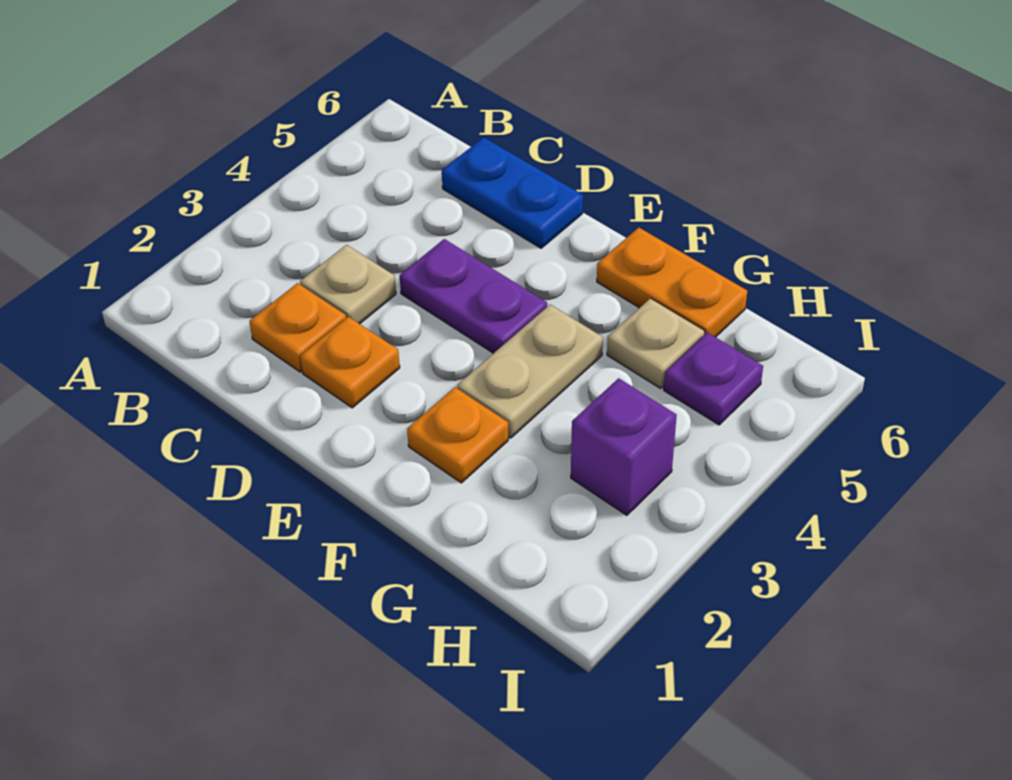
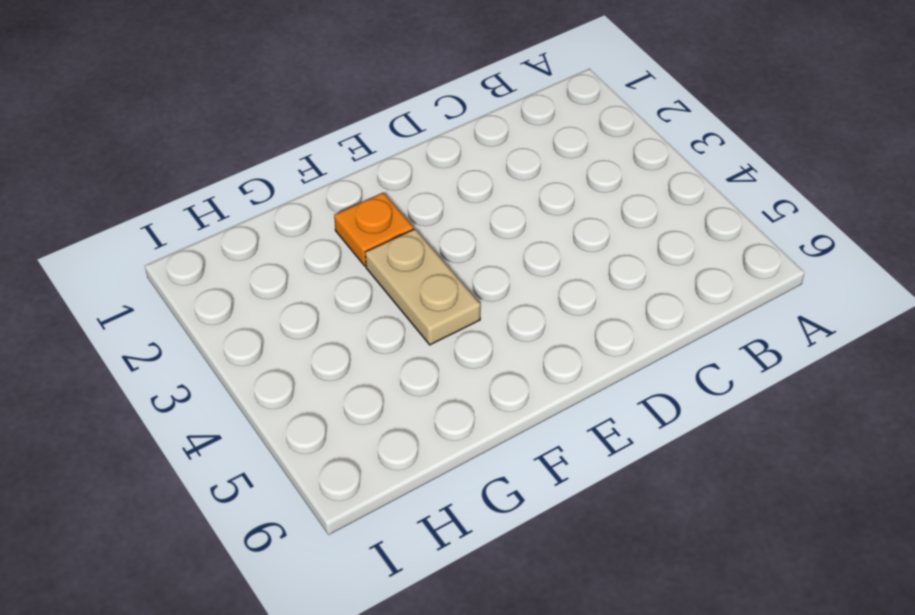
none -> orange 1x1 plate [249,283,346,372]
none -> tan 1x1 plate [300,245,396,324]

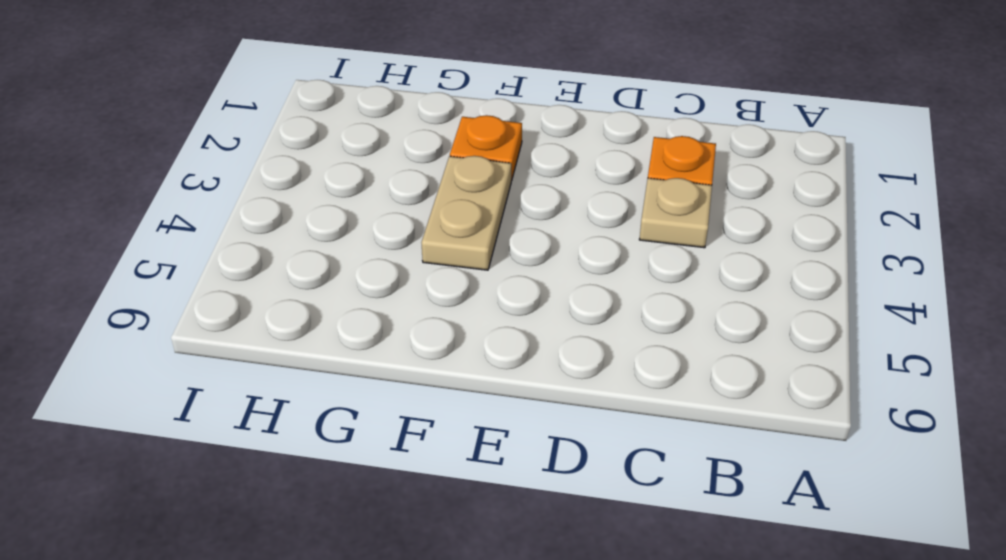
none -> blue 1x2 plate [442,137,583,248]
none -> orange 1x1 plate [300,317,400,408]

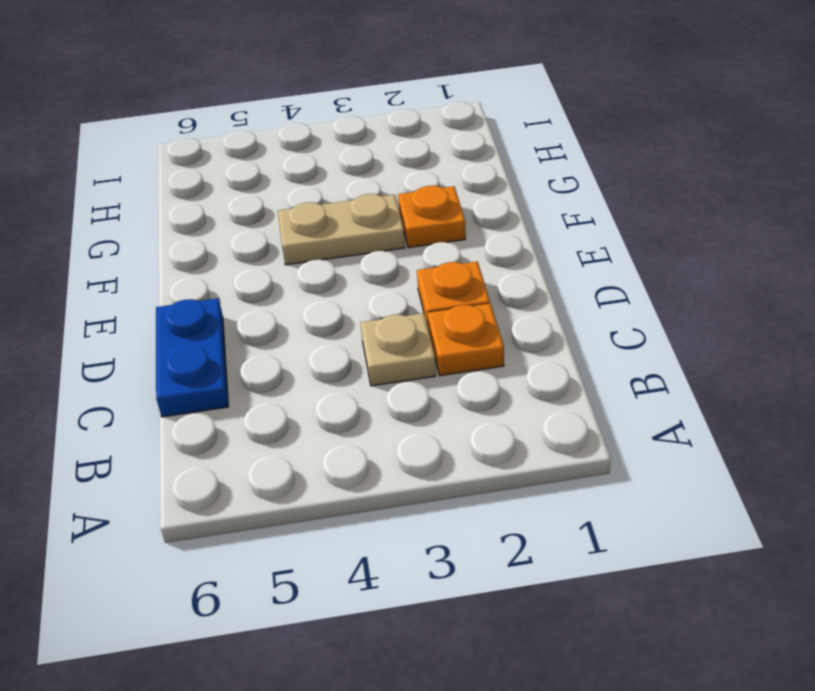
none -> purple 1x2 plate [400,239,547,353]
none -> orange 1x2 plate [597,228,747,337]

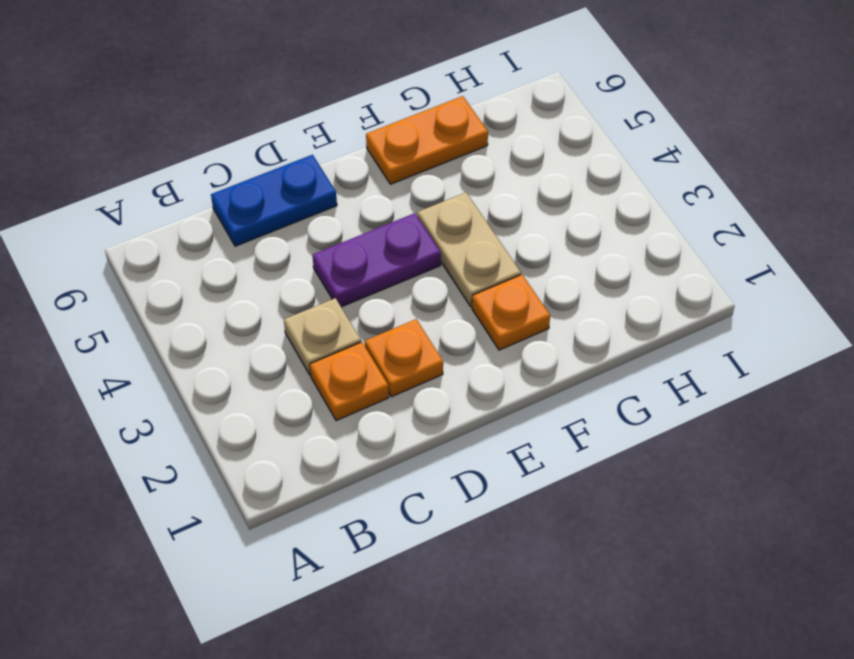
none -> tan 1x1 plate [607,298,705,389]
none -> purple 1x1 brick [571,378,677,515]

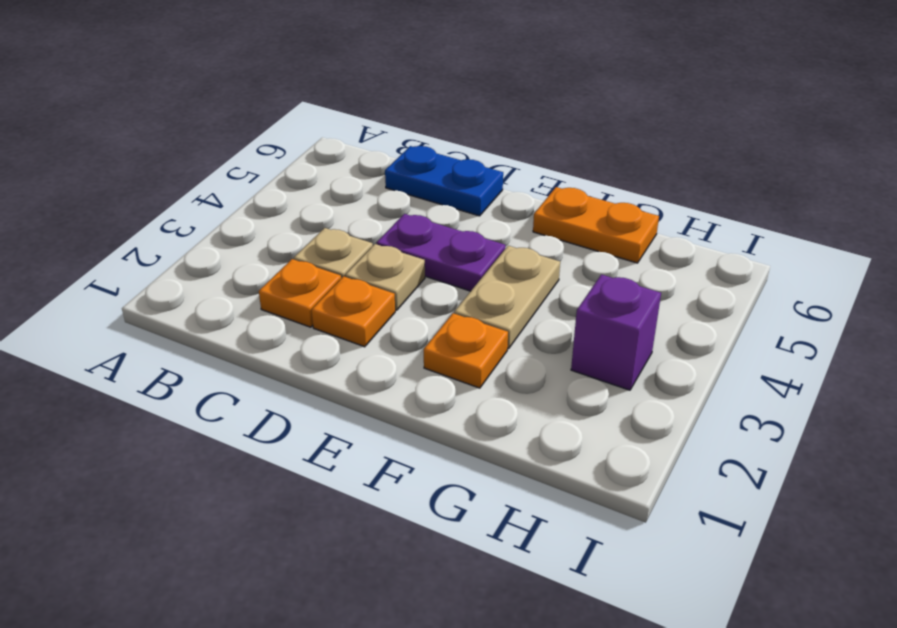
tan 1x1 plate [345,244,425,310] -> tan 1x1 plate moved to [607,298,705,389]
none -> purple 1x1 plate [664,333,763,425]

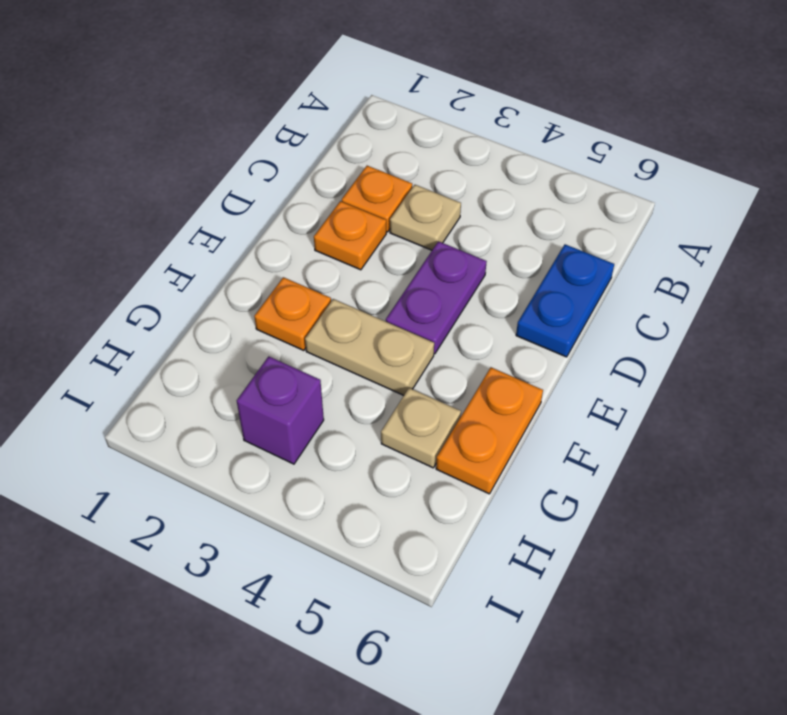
none -> purple 1x1 plate [664,333,763,425]

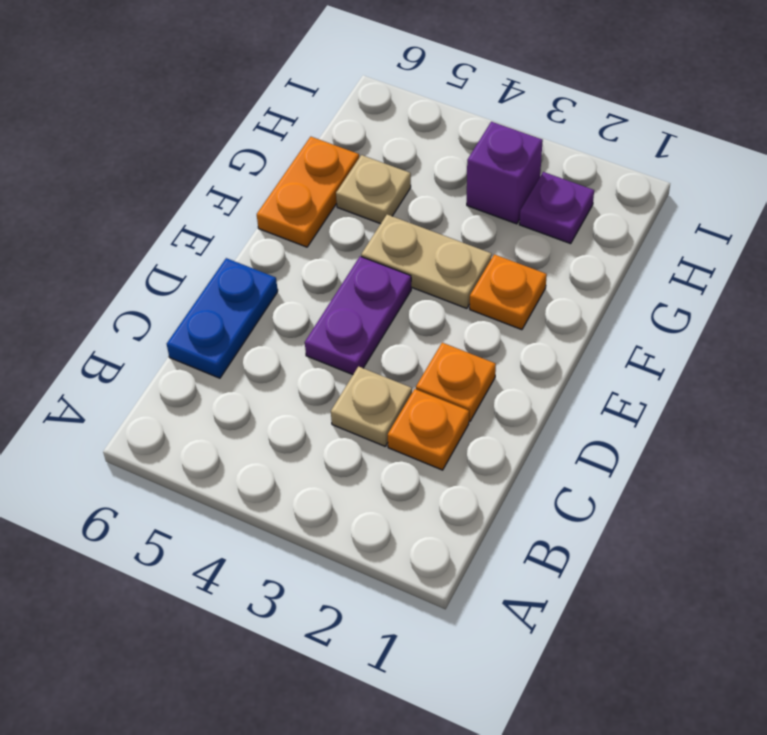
purple 1x1 plate [519,172,594,244] -> purple 1x1 plate moved to [664,333,763,425]

